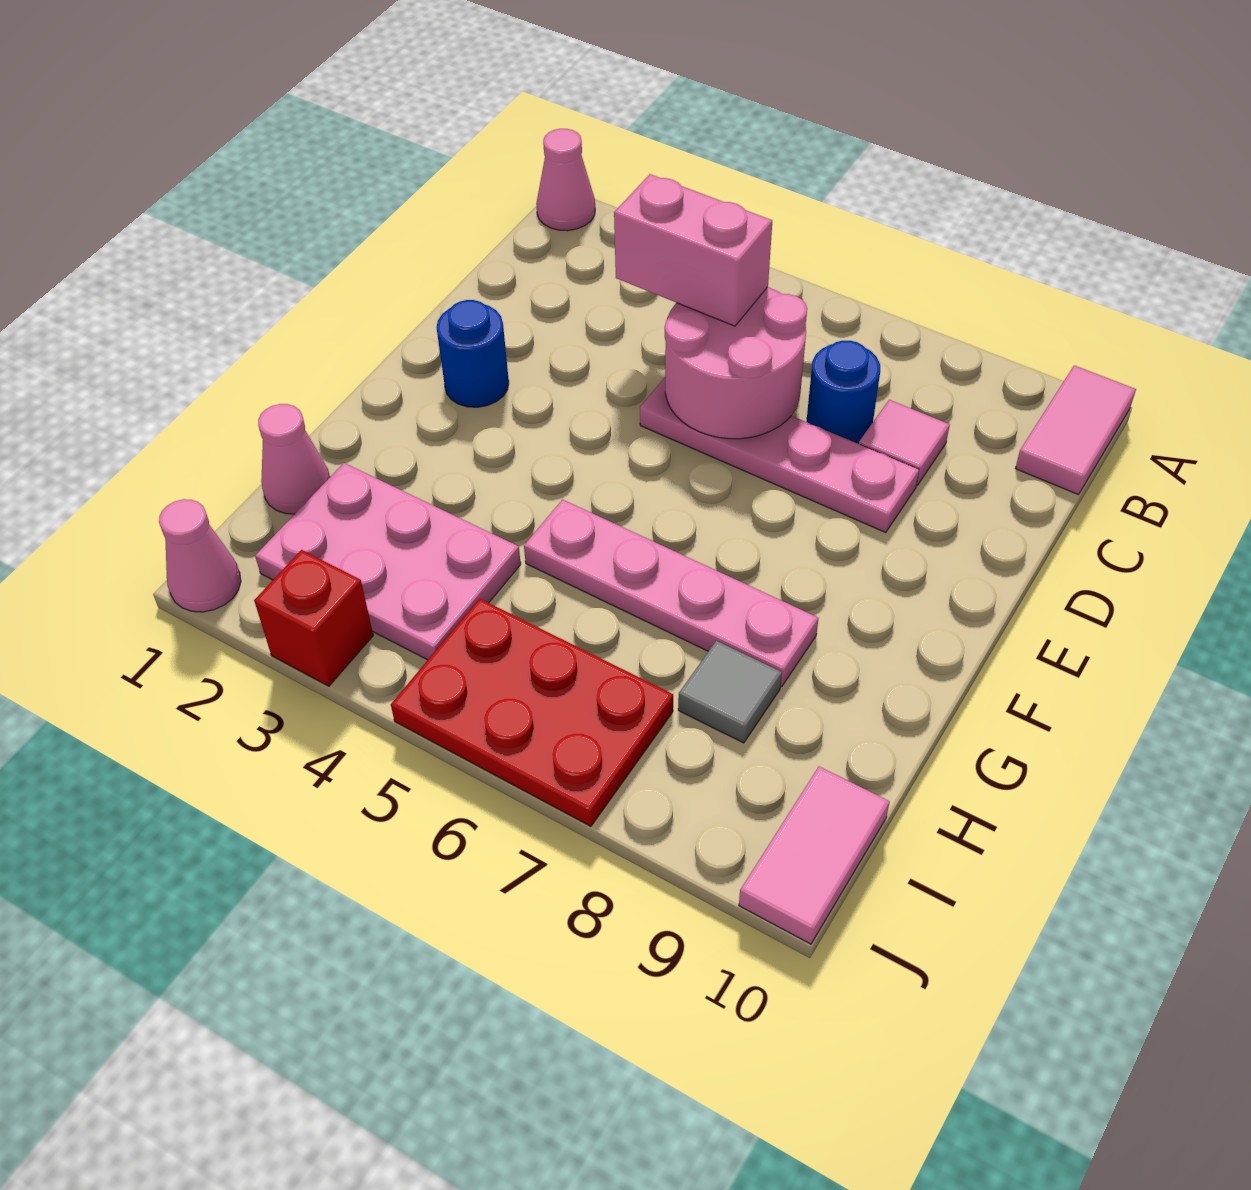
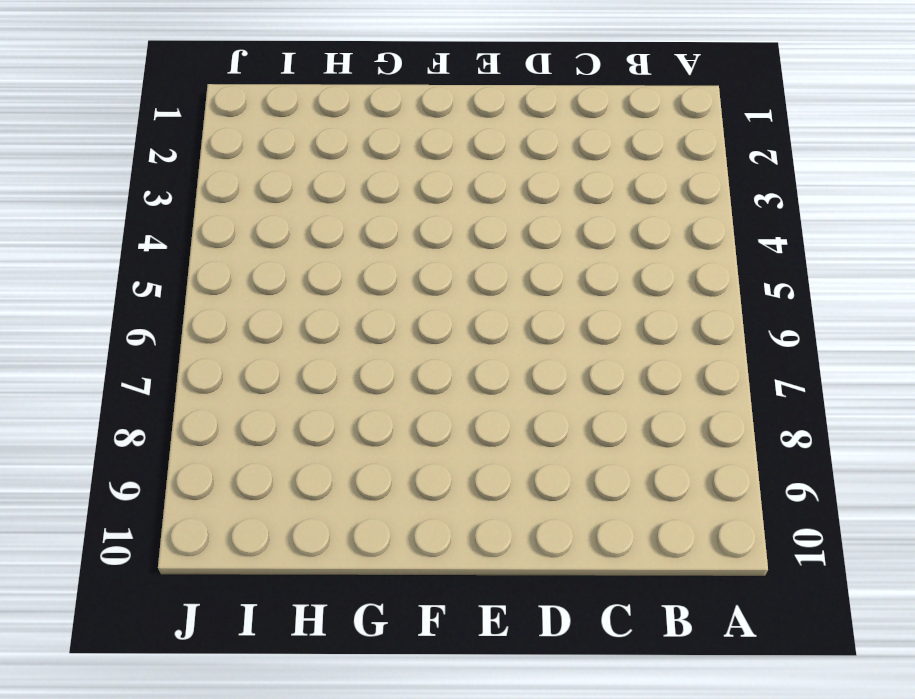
none -> pink 1x1 cone [536,129,595,231]
none -> pink 1x2 tile [1015,365,1136,495]
none -> blue 1x1 round brick [807,341,880,444]

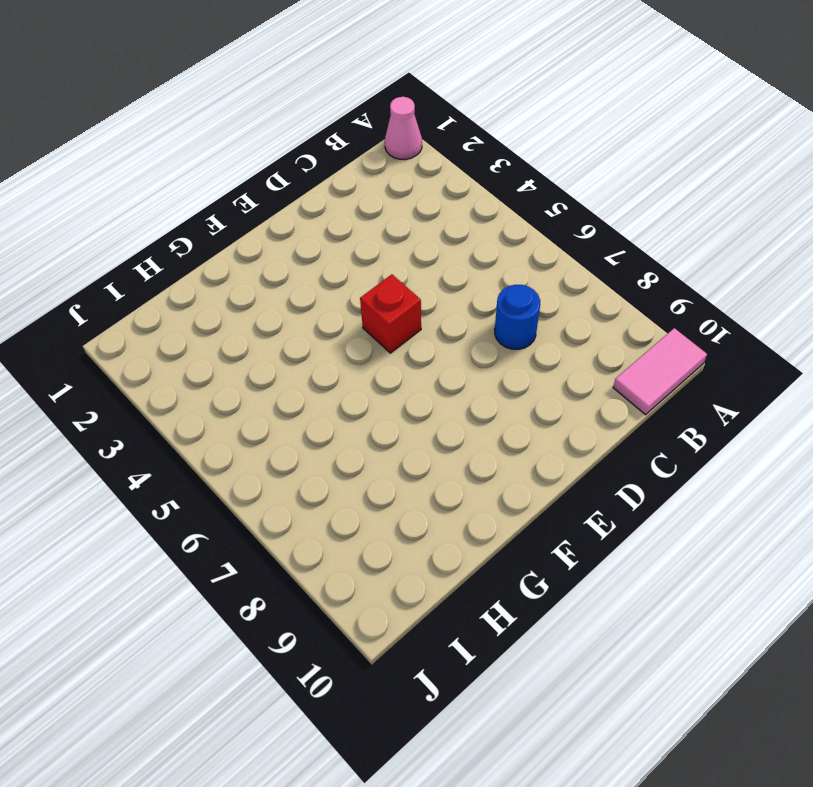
red 1x1 brick [360,274,421,353] -> red 1x1 brick moved to [254,550,373,686]
none -> pink 1x1 tile [859,400,950,485]
none -> pink 1x4 plate [640,378,919,532]
none -> blue 1x1 round brick [437,300,509,407]

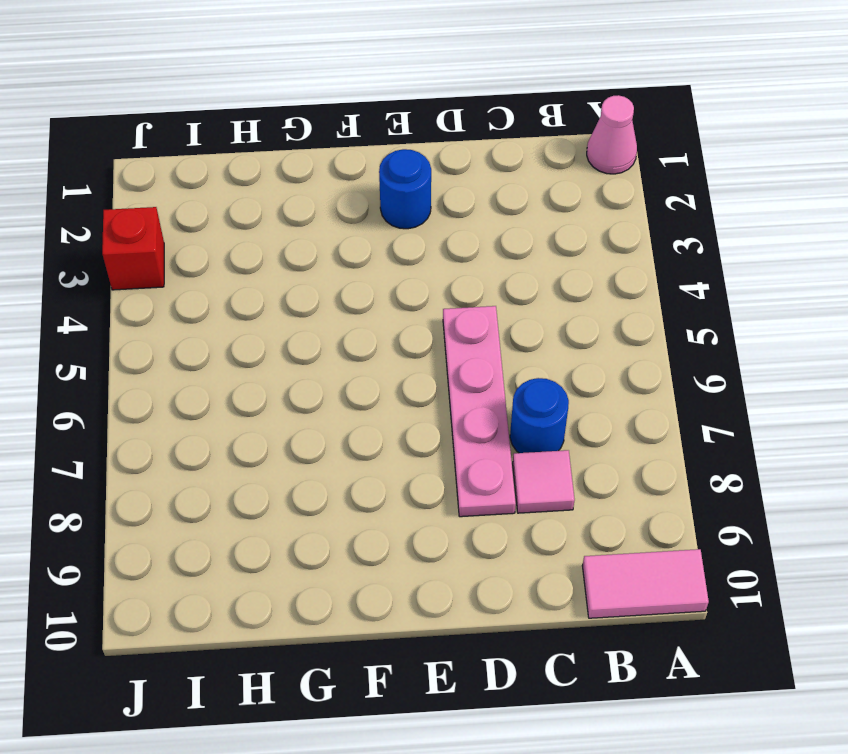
none -> pink 1x4 plate [524,500,819,687]
none -> pink 1x1 cone [258,404,330,514]
none -> pink 2x3 plate [255,463,521,660]

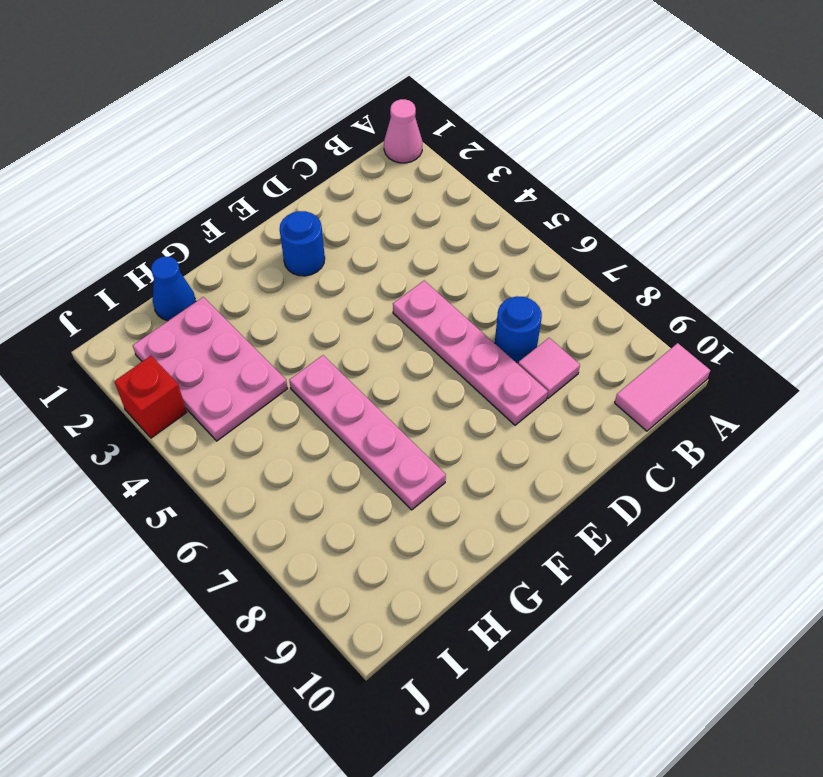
blue 1x1 cone [151,257,196,321] -> pink 1x1 cone [258,404,330,514]
none -> grey 1x1 tile [678,641,782,743]
none -> red 2x3 plate [391,599,673,826]
none -> pink 1x2 tile [739,767,890,944]

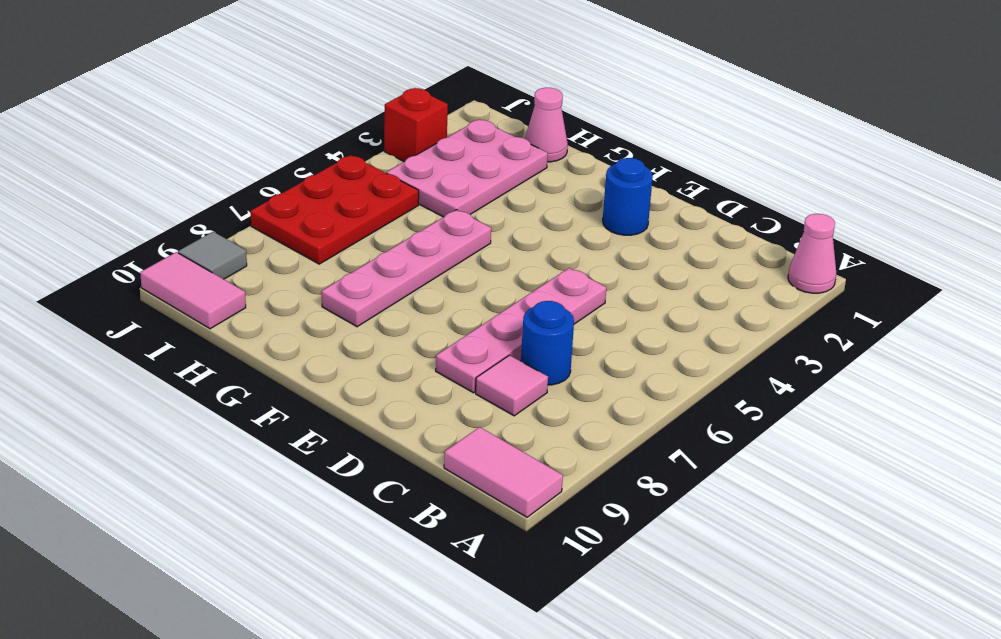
grey 1x1 tile [178,232,247,279] -> grey 1x1 tile moved to [678,641,782,743]
none -> pink 1x1 cone [159,499,241,612]
none -> pink 2x2 round brick [665,287,807,439]
none -> pink 1x2 brick [614,174,772,326]

